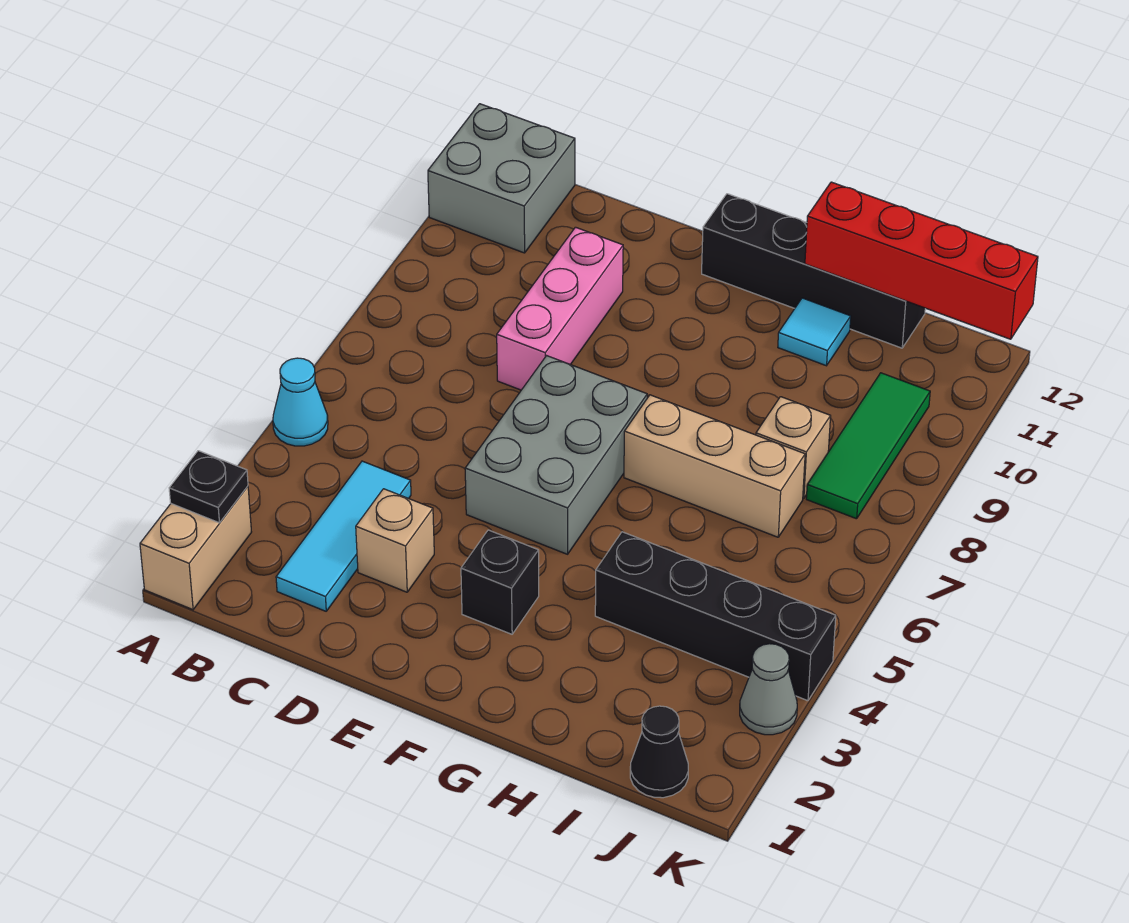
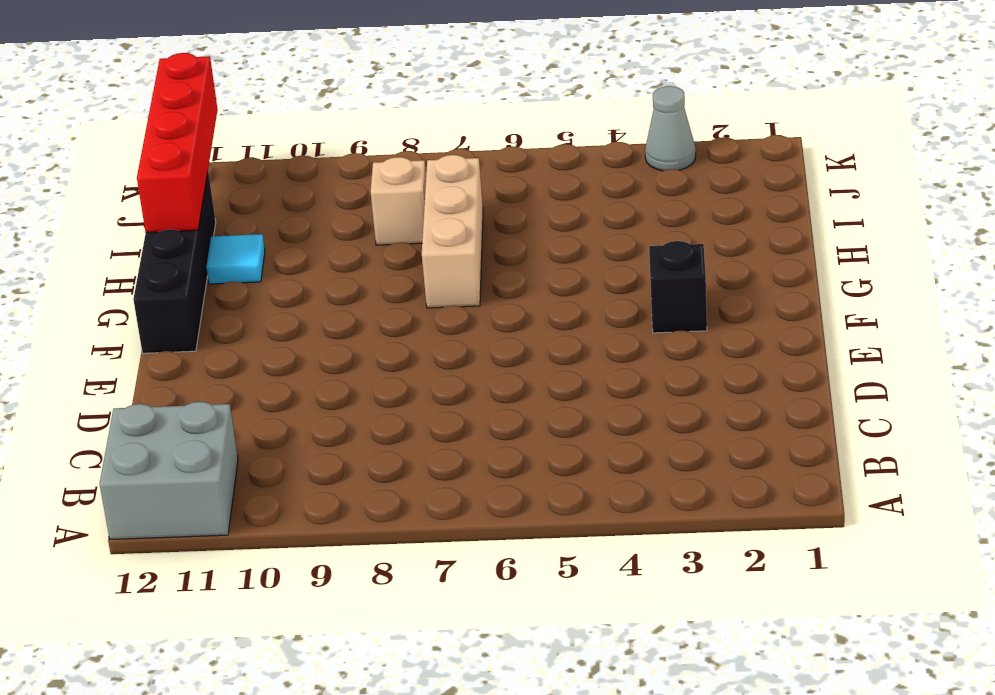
none -> tan 1x2 brick [140,486,251,610]
none -> cyan 1x1 cone [273,358,328,446]
none -> cyan 1x3 tile [276,461,411,611]

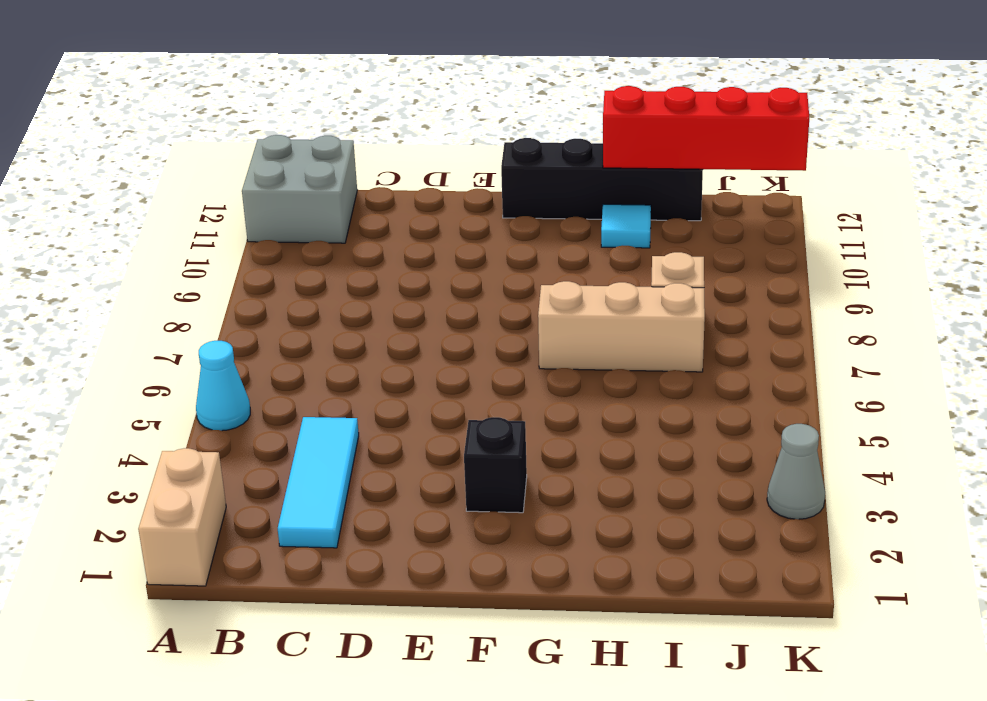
none -> tan 1x1 brick [356,489,434,592]
none -> pink 1x3 brick [497,227,623,390]
none -> grey 2x3 brick [465,356,647,554]

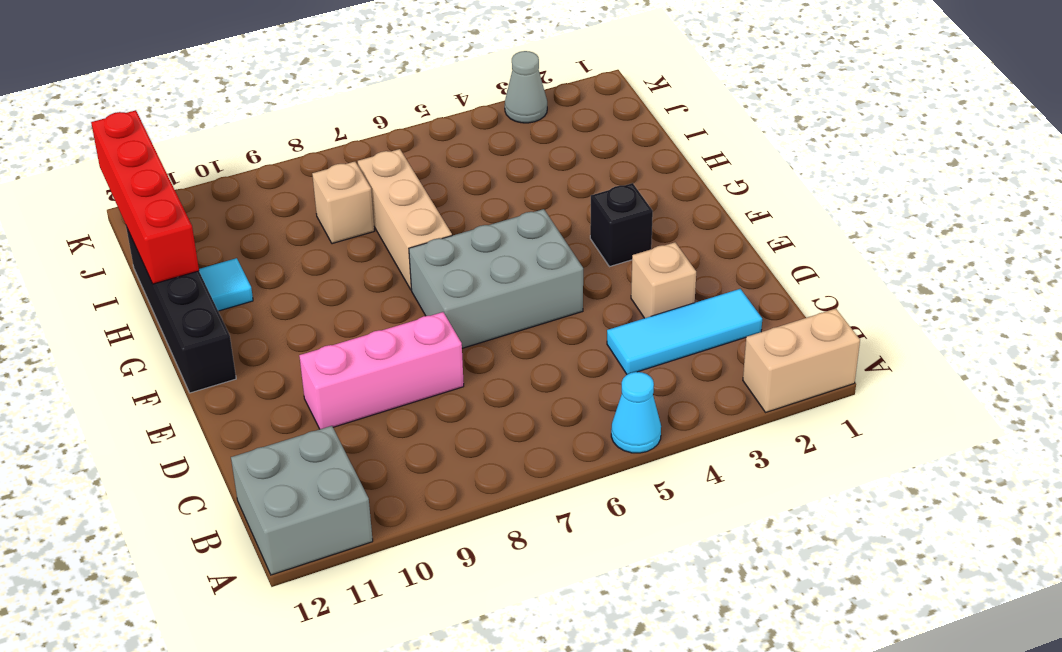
none -> black 1x4 brick [595,532,836,701]
none -> black 1x1 cone [630,706,688,798]
none -> green 1x3 tile [806,373,930,519]

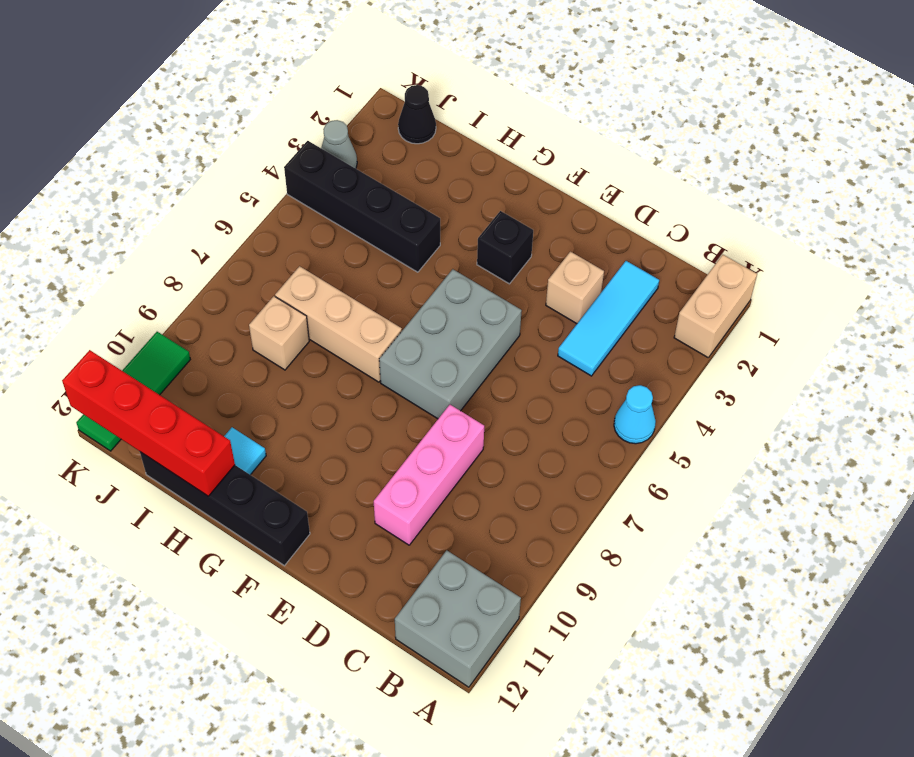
green 1x3 tile [76,332,190,451] -> green 1x3 tile moved to [806,373,930,519]
none -> black 1x1 plate [169,451,248,523]

